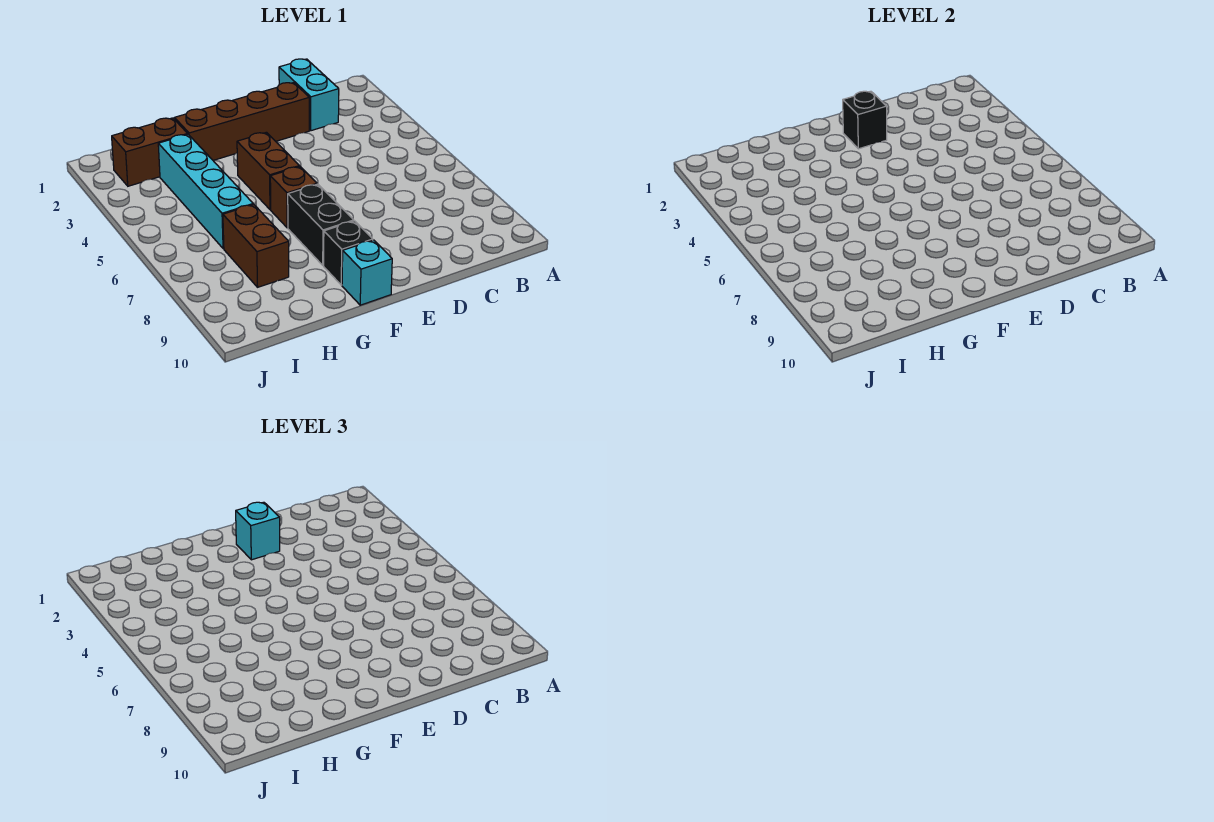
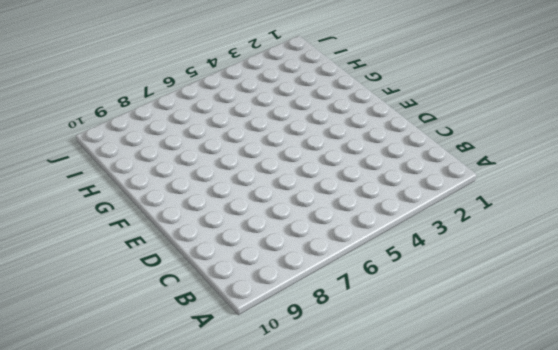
none -> cyan 1x2 brick [279,59,339,131]
none -> brown 1x4 brick [174,83,309,160]
none -> brown 1x2 brick [237,132,300,210]

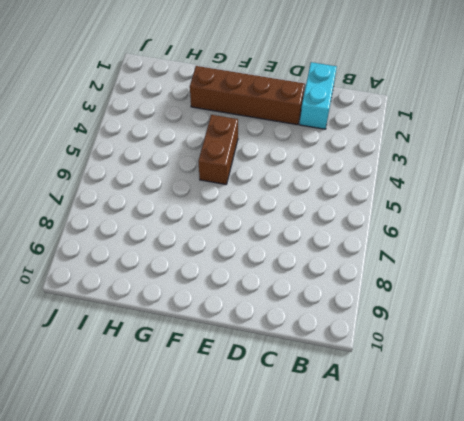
none -> brown 1x1 brick [270,167,317,228]
none -> black 1x2 brick [288,184,354,265]
none -> black 1x1 brick [324,221,373,285]

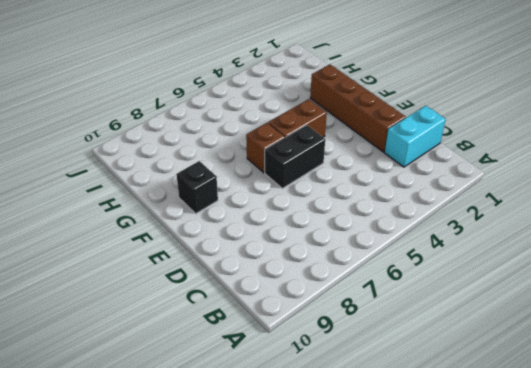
black 1x2 brick [265,125,325,188] -> black 1x2 brick moved to [288,184,354,265]
none -> cyan 1x1 brick [342,240,392,305]
none -> brown 1x2 brick [112,118,188,186]
none -> cyan 1x4 brick [158,134,253,249]

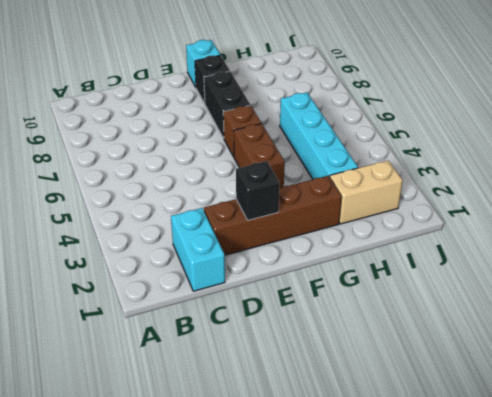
tan 1x2 brick [330,161,403,224] -> brown 1x2 brick [112,118,188,186]
none -> brown 1x2 brick [223,204,289,287]
none -> cyan 1x1 brick [236,502,280,560]

